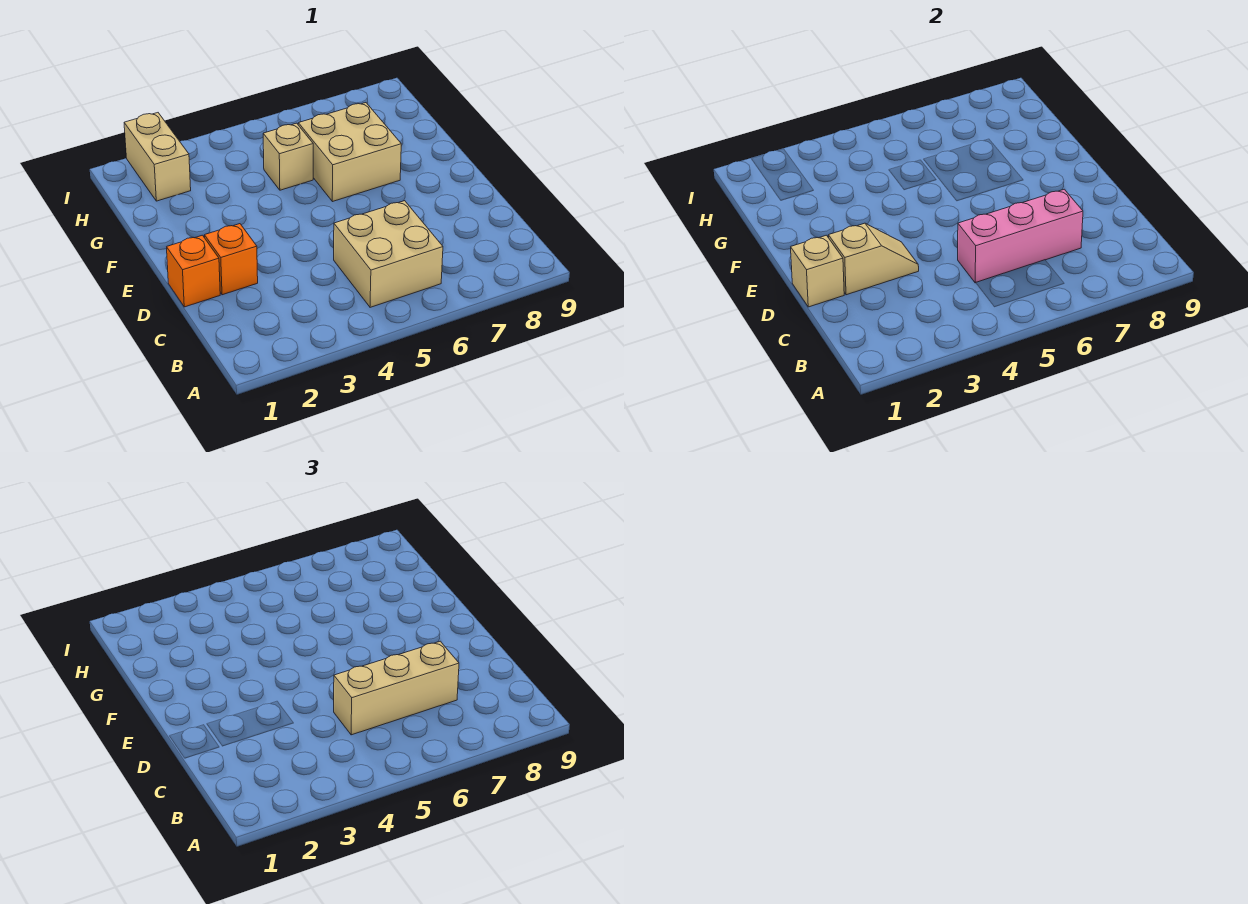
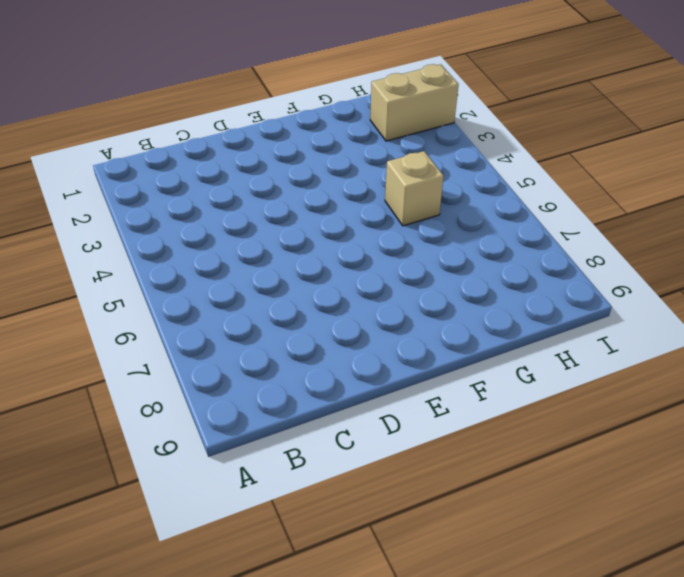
none -> tan 2x2 brick [334,201,443,307]
none -> orange 1x1 brick [167,235,220,307]

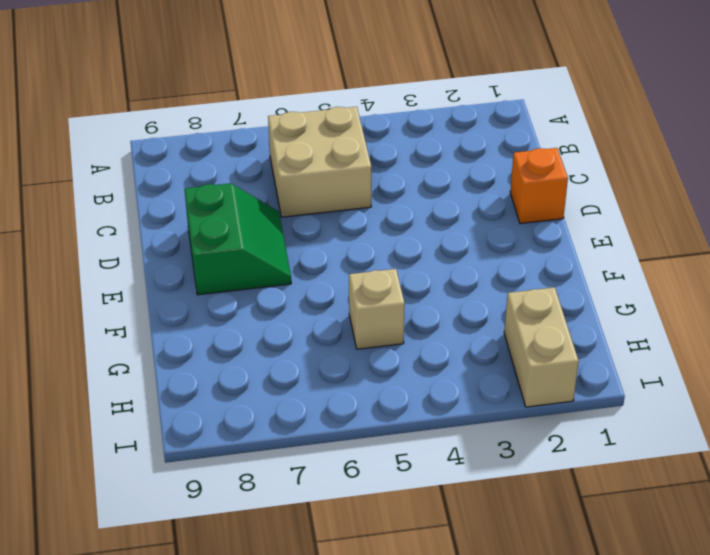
green 2x2 slope [185,183,291,295] -> none
none -> orange 1x1 brick [204,224,258,295]
none -> tan 2x2 brick [298,103,401,202]

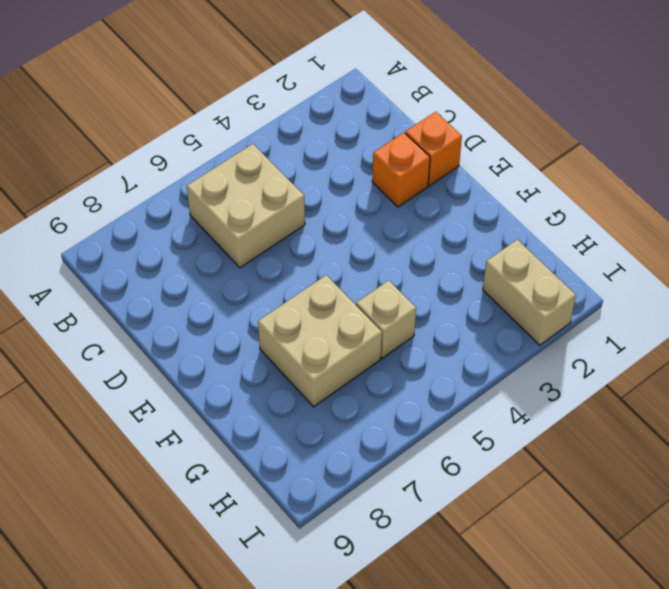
none -> pink 1x3 brick [958,189,1083,283]
none -> tan 1x1 brick [791,235,844,307]

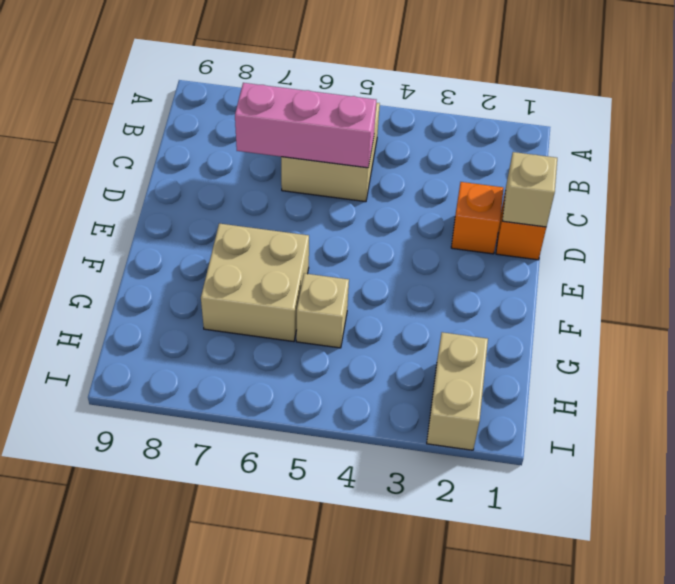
none -> tan 1x2 slope [828,223,919,295]
none -> tan 1x3 brick [334,641,459,735]

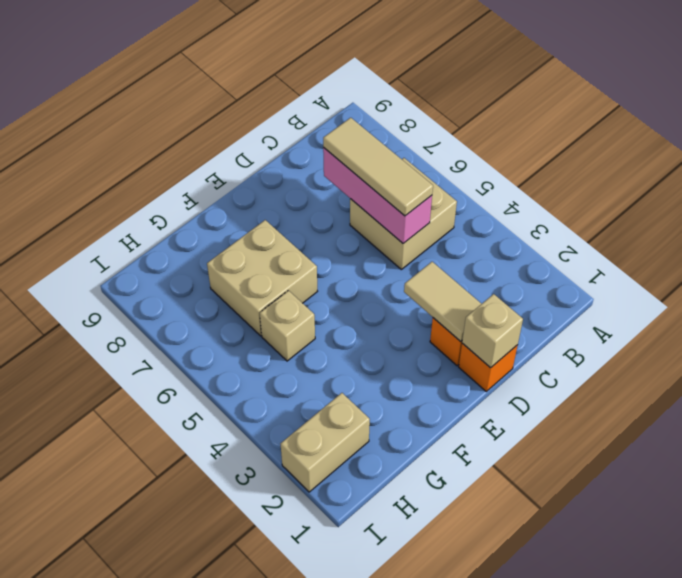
tan 1x3 tile [323,118,433,216] -> tan 1x3 brick [334,641,459,735]
tan 1x2 tile [404,262,481,342] -> tan 1x2 slope [828,223,919,295]

